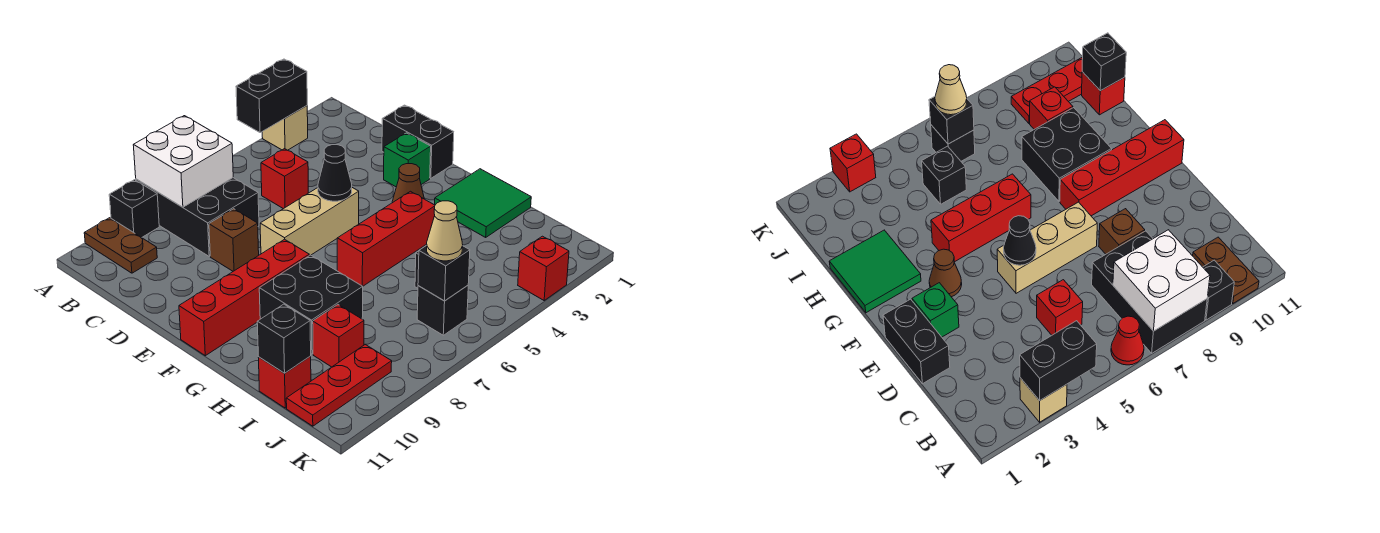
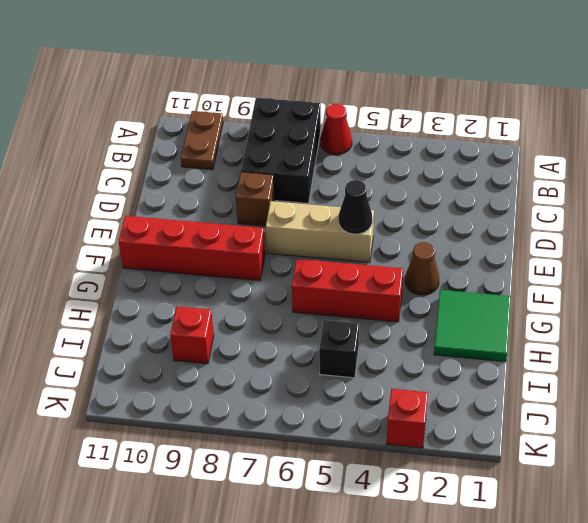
none -> tan 1x1 brick [262,106,308,150]
none -> black 1x1 brick [109,180,159,238]
none -> red 1x1 brick [261,149,308,209]

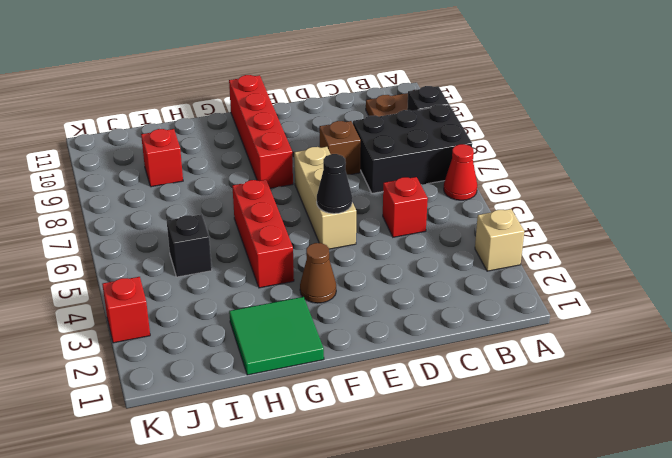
none -> black 1x2 brick [382,105,454,178]
none -> green 1x1 brick [384,133,431,187]
none -> black 2x2 brick [259,255,363,354]

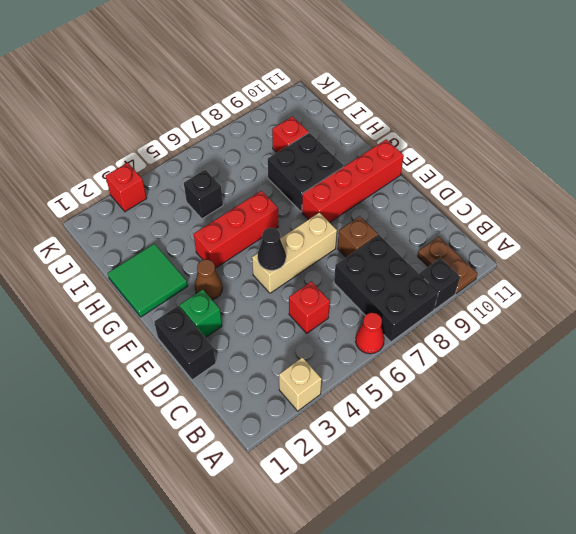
none -> red 1x1 brick [258,356,311,408]
none -> black 1x1 brick [417,285,468,335]
none -> red 1x3 plate [286,344,392,426]

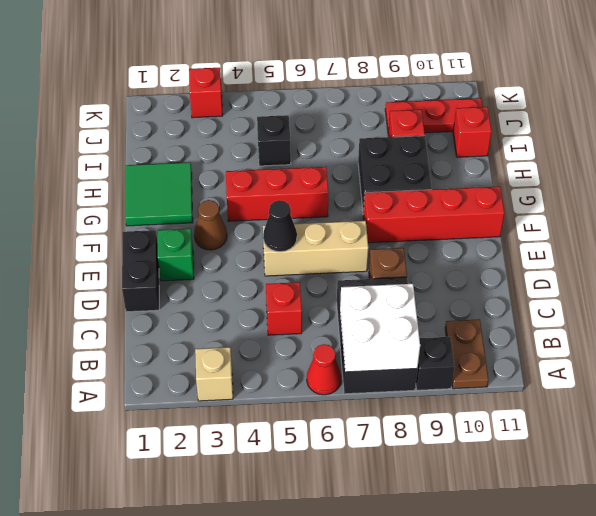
none -> black 1x1 brick [417,285,468,335]
none -> black 1x2 brick [236,59,307,133]
none -> black 1x1 brick [257,304,311,373]

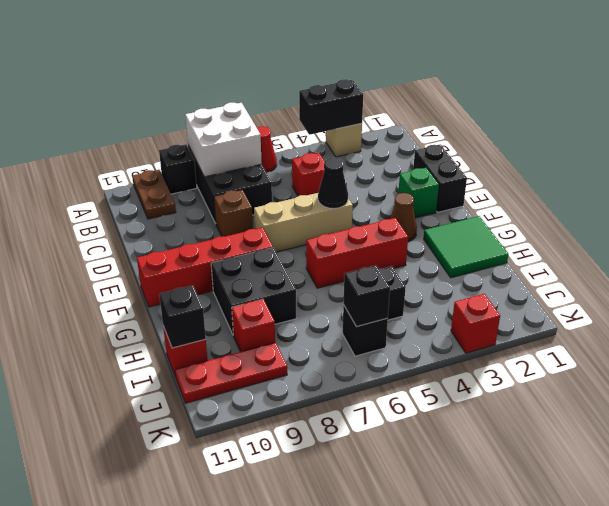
none -> tan 1x1 cone [427,201,463,261]

